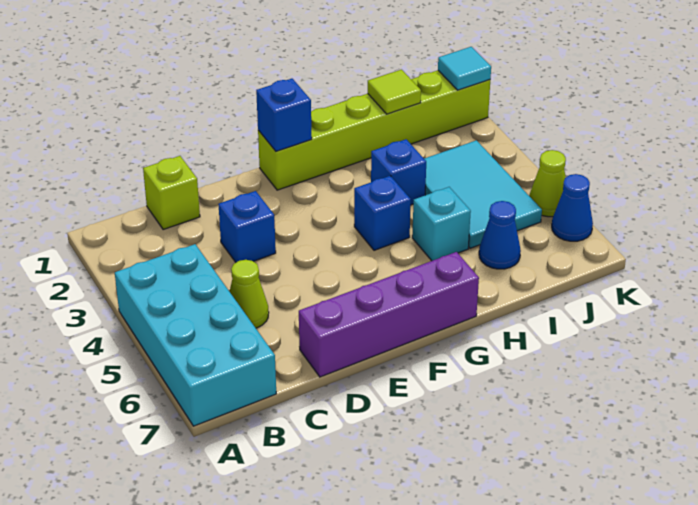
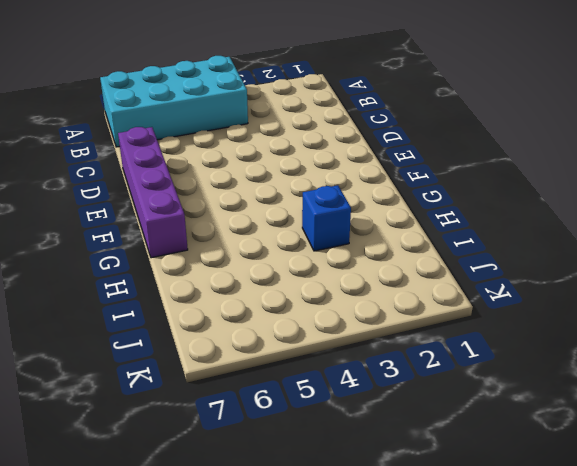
none -> lime 1x1 brick [143,156,200,230]
none -> lime 1x1 cone [229,260,269,328]
none -> blue 1x1 brick [218,191,276,262]

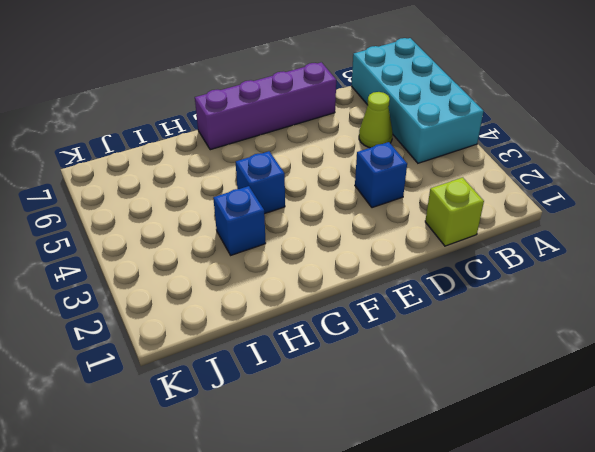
none -> lime 1x6 brick [258,70,490,190]
none -> cyan 1x1 brick [412,187,471,261]
none -> cyan 2x3 tile [424,140,542,248]

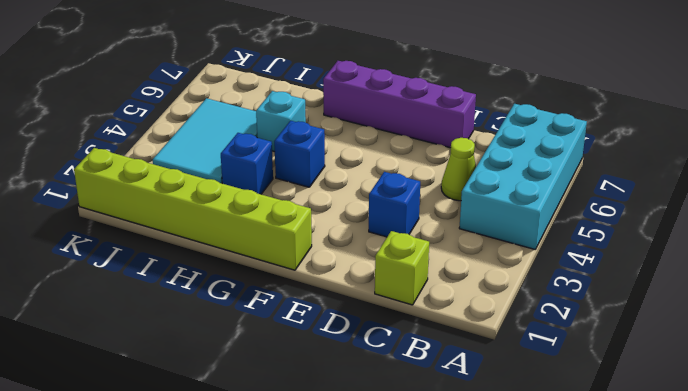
none -> blue 1x1 cone [479,201,521,269]
none -> lime 1x1 cone [529,150,566,217]
none -> blue 1x1 cone [552,174,593,241]

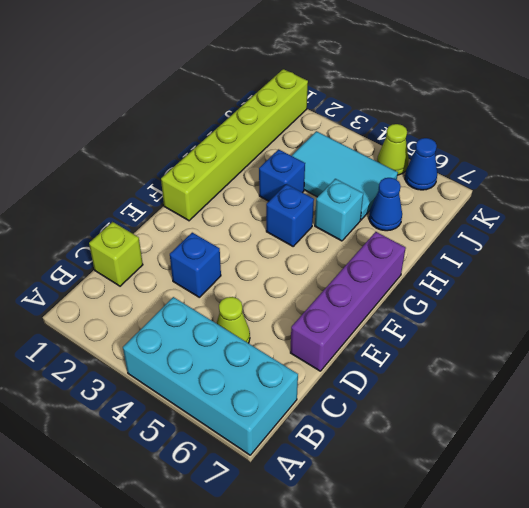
none -> blue 1x1 brick [256,79,312,151]
none -> lime 1x1 tile [368,70,421,114]
none -> cyan 1x1 tile [438,47,491,90]

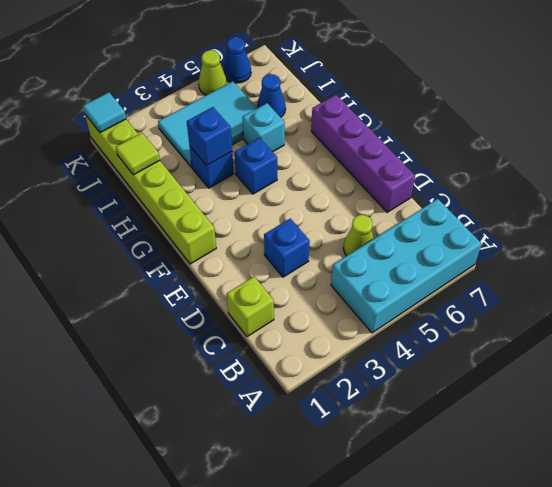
blue 1x1 brick [187,107,232,166] -> blue 1x1 brick moved to [256,79,312,151]

